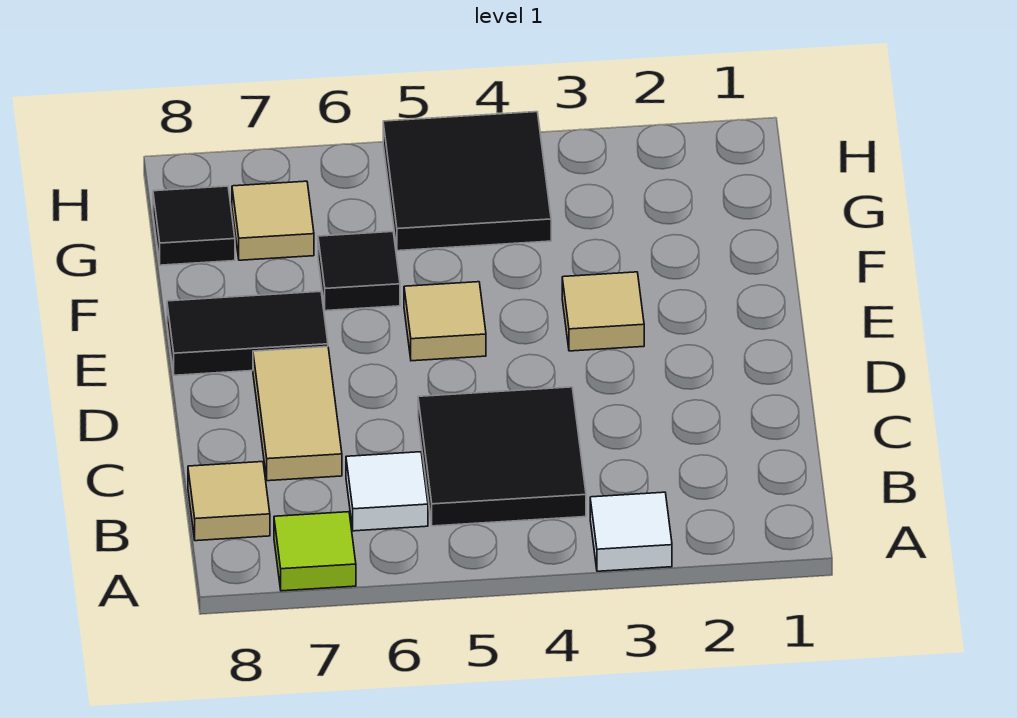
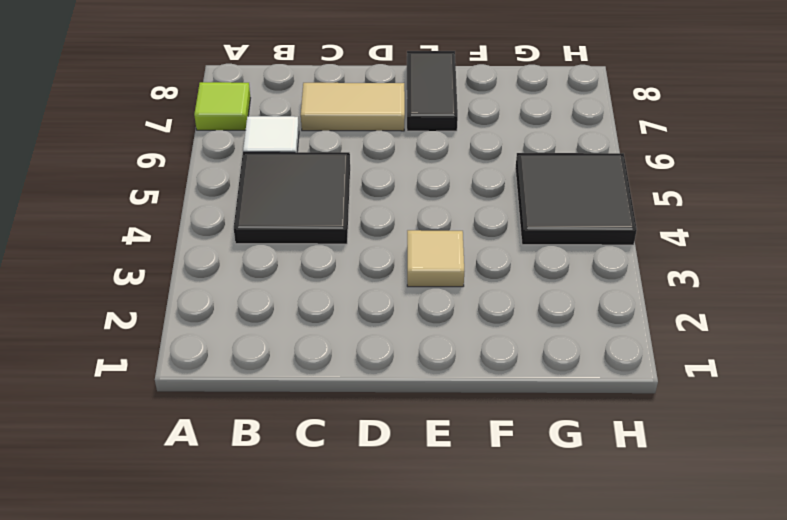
none -> white 1x1 tile [590,492,672,571]
none -> tan 1x1 tile [188,462,270,541]
none -> tan 1x1 tile [404,282,486,361]

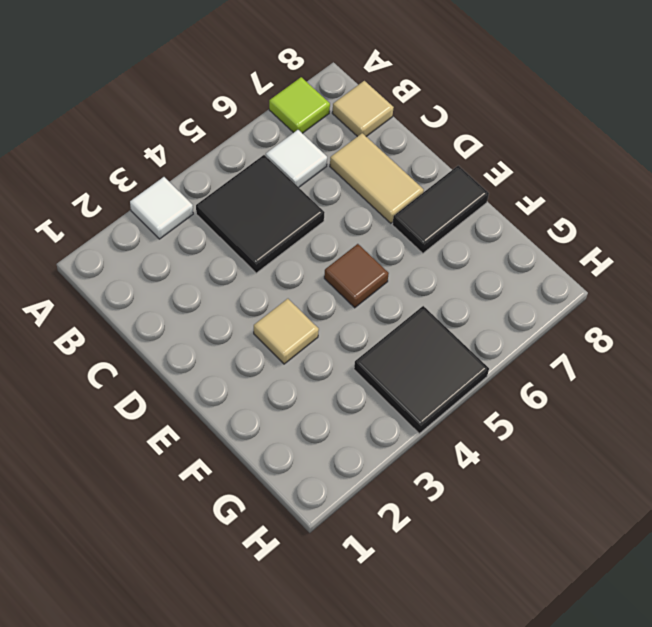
brown 1x1 tile [324,244,389,308] -> tan 1x1 tile [404,282,486,361]
none -> black 1x1 tile [318,232,400,311]
none -> tan 1x1 tile [232,181,314,260]
none -> black 1x1 tile [153,186,235,265]

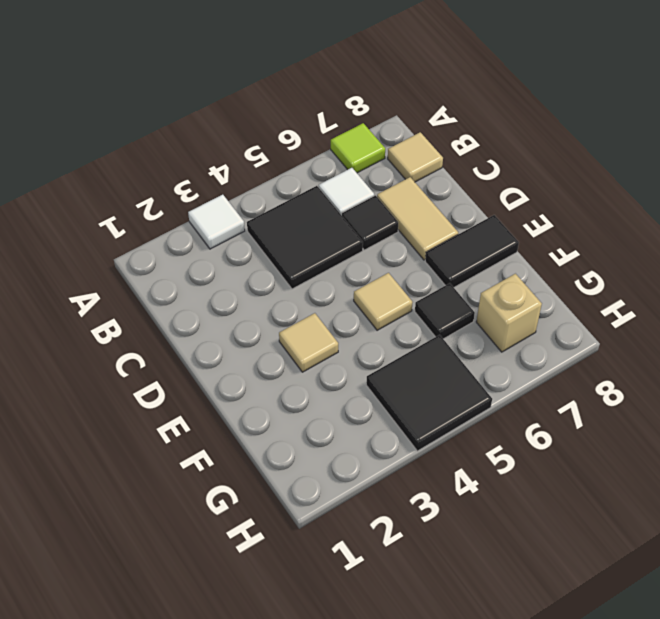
black 1x1 tile [342,195,398,250] -> black 1x1 tile moved to [153,186,235,265]
tan 1x1 brick [476,274,542,352] -> tan 1x1 tile [232,181,314,260]

